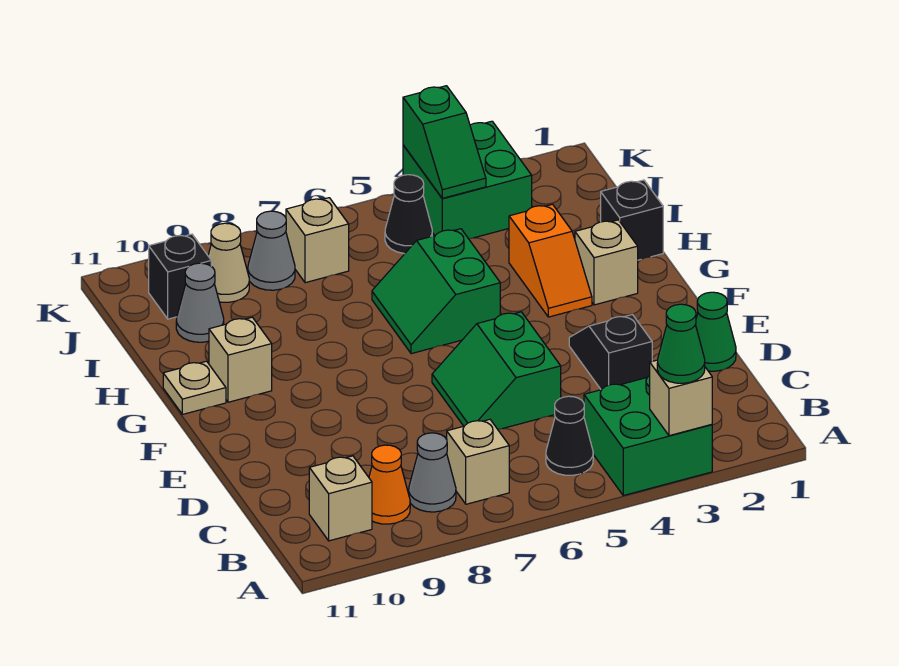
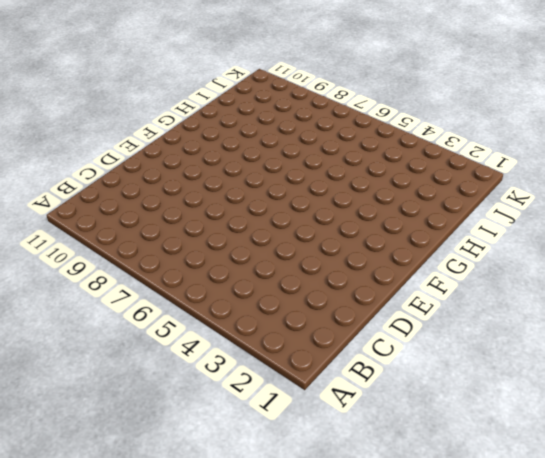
none -> green 2x2 brick [584,376,712,495]
none -> black 1x1 cone [546,396,593,475]
none -> tan 1x1 brick [447,419,509,504]

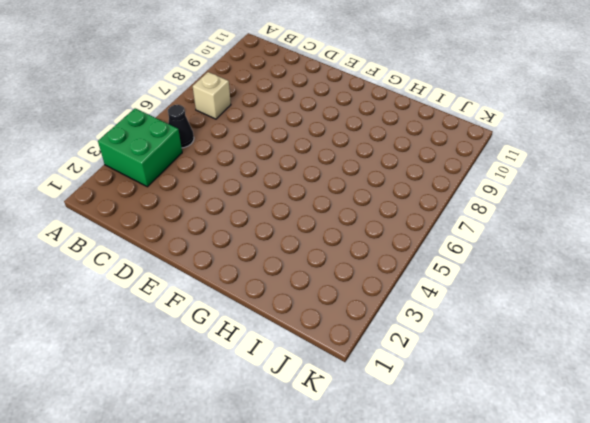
none -> grey 1x1 cone [409,433,456,512]
none -> orange 1x1 cone [369,445,410,524]
none -> tan 1x1 brick [309,456,372,541]

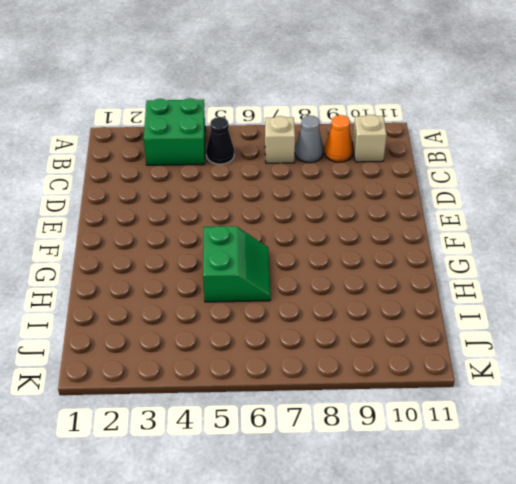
none -> green 1x1 cone [695,292,736,371]
none -> black 1x2 slope [569,315,652,390]
none -> green 2x2 slope [432,312,561,429]

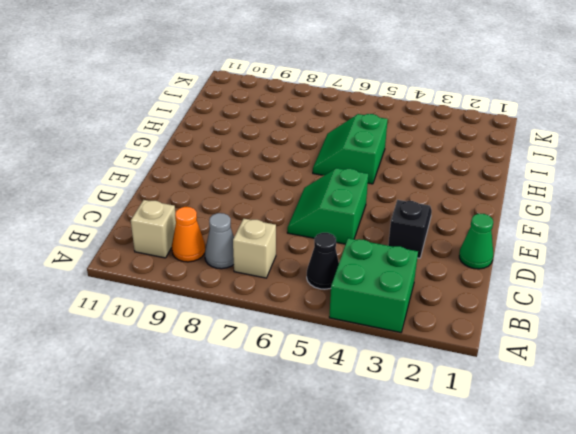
none -> tan 1x1 brick [575,220,638,305]
none -> orange 1x2 slope [509,204,592,317]
none -> tan 1x1 brick [209,317,272,402]

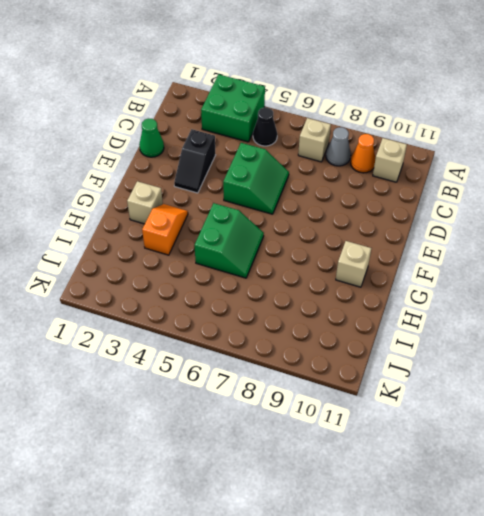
none -> tan 1x1 plate [163,361,226,414]
none -> black 1x1 brick [601,180,663,260]
none -> grey 1x1 cone [176,263,224,342]

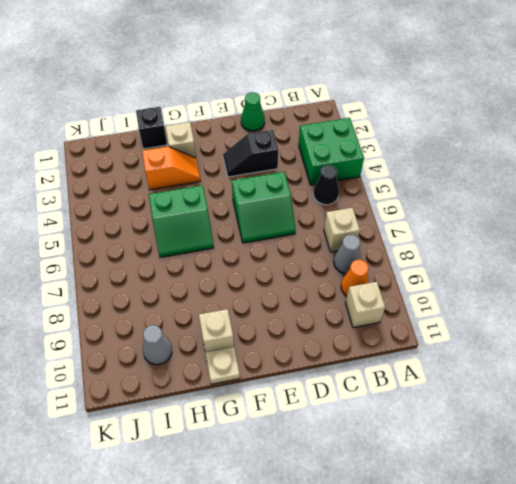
none -> green 2x2 brick [403,121,532,239]
none -> black 1x1 cone [385,175,432,254]
none -> tan 1x1 brick [286,198,349,283]

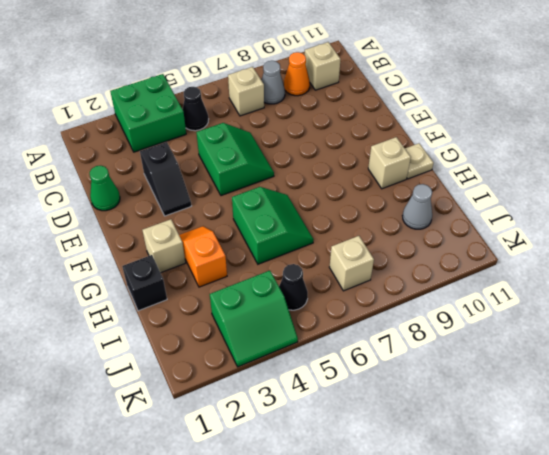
green 2x2 slope [210,270,298,367] -> green 2x2 brick [403,121,532,239]
none -> grey 1x1 cone [248,211,295,290]
none -> tan 1x1 cone [208,223,249,302]
none -> black 1x1 brick [149,234,211,319]

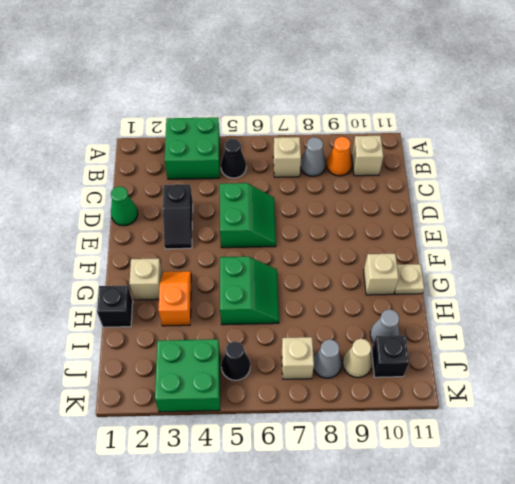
none -> tan 1x1 brick [650,360,712,436]
none -> green 1x2 slope [403,86,486,198]
none -> green 1x1 cone [657,304,705,383]

